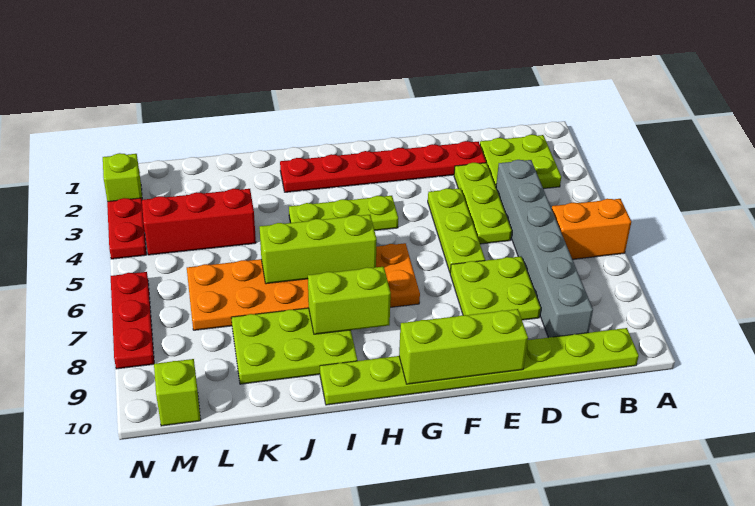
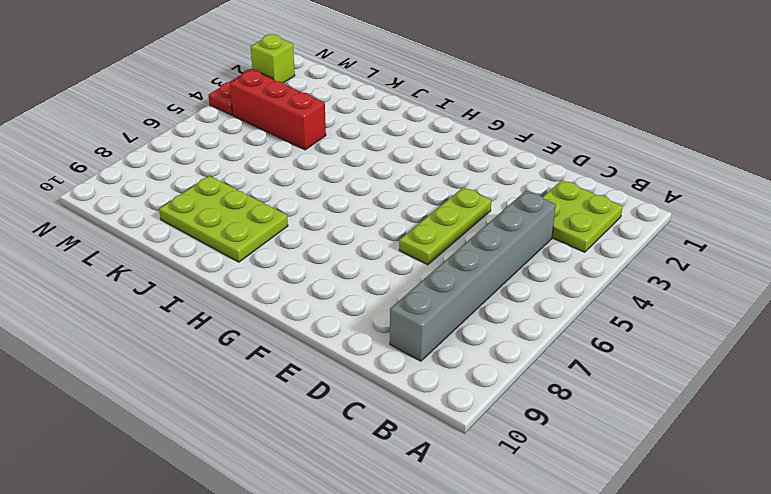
none -> orange 1x2 brick [552,199,631,259]
none -> lime 1x8 plate [320,328,639,405]
none -> red 1x6 plate [280,141,486,192]

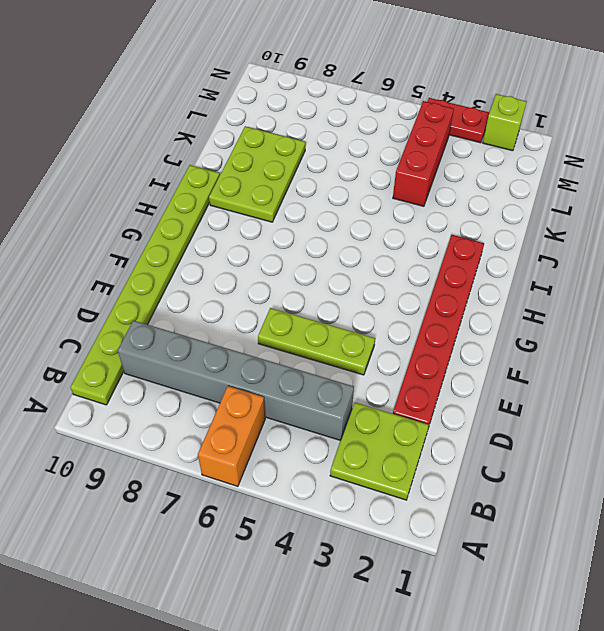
none -> lime 1x3 plate [454,163,512,244]
none -> lime 2x2 plate [450,256,541,320]
none -> lime 1x3 plate [289,196,398,231]

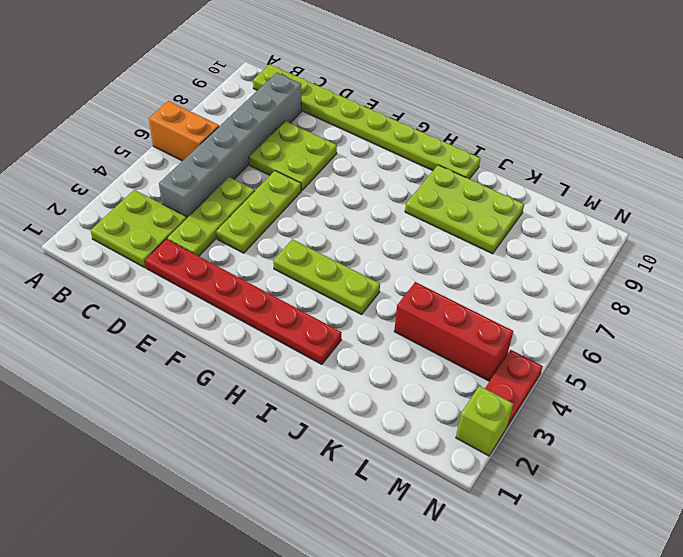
none -> orange 2x6 plate [187,243,420,330]
none -> lime 1x1 brick [154,359,201,426]
none -> red 1x3 plate [111,272,154,369]

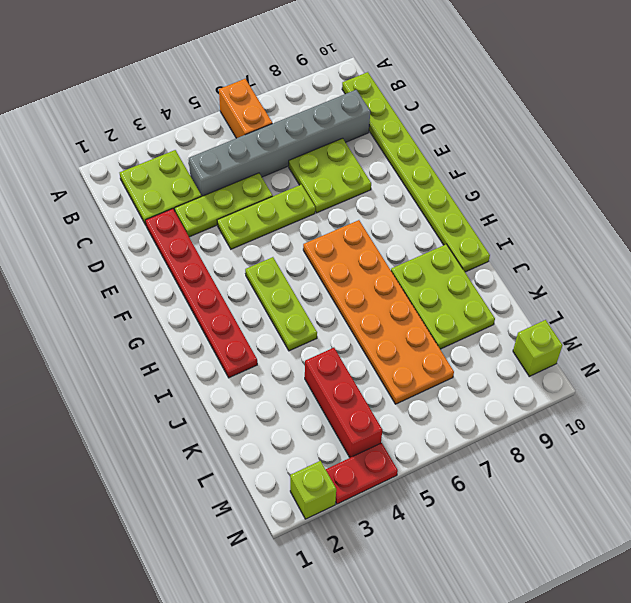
none -> red 1x3 plate [111,272,154,369]
none -> lime 1x3 brick [399,309,528,384]
none -> lime 1x3 brick [259,215,377,284]

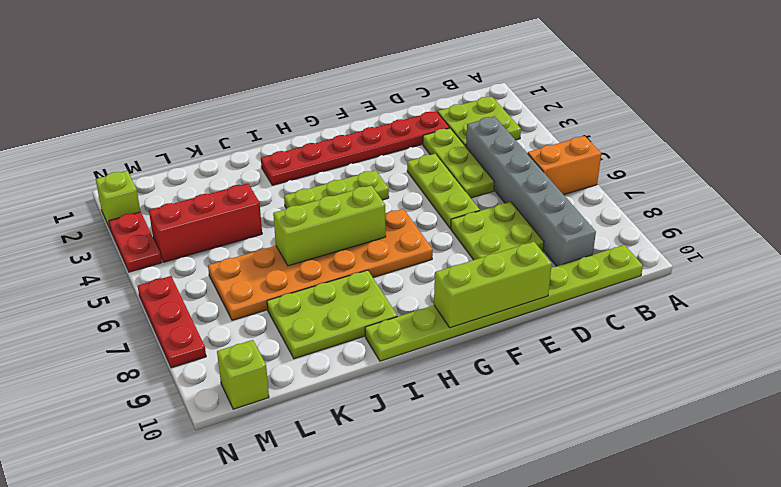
none -> lime 1x2 brick [308,267,391,334]

